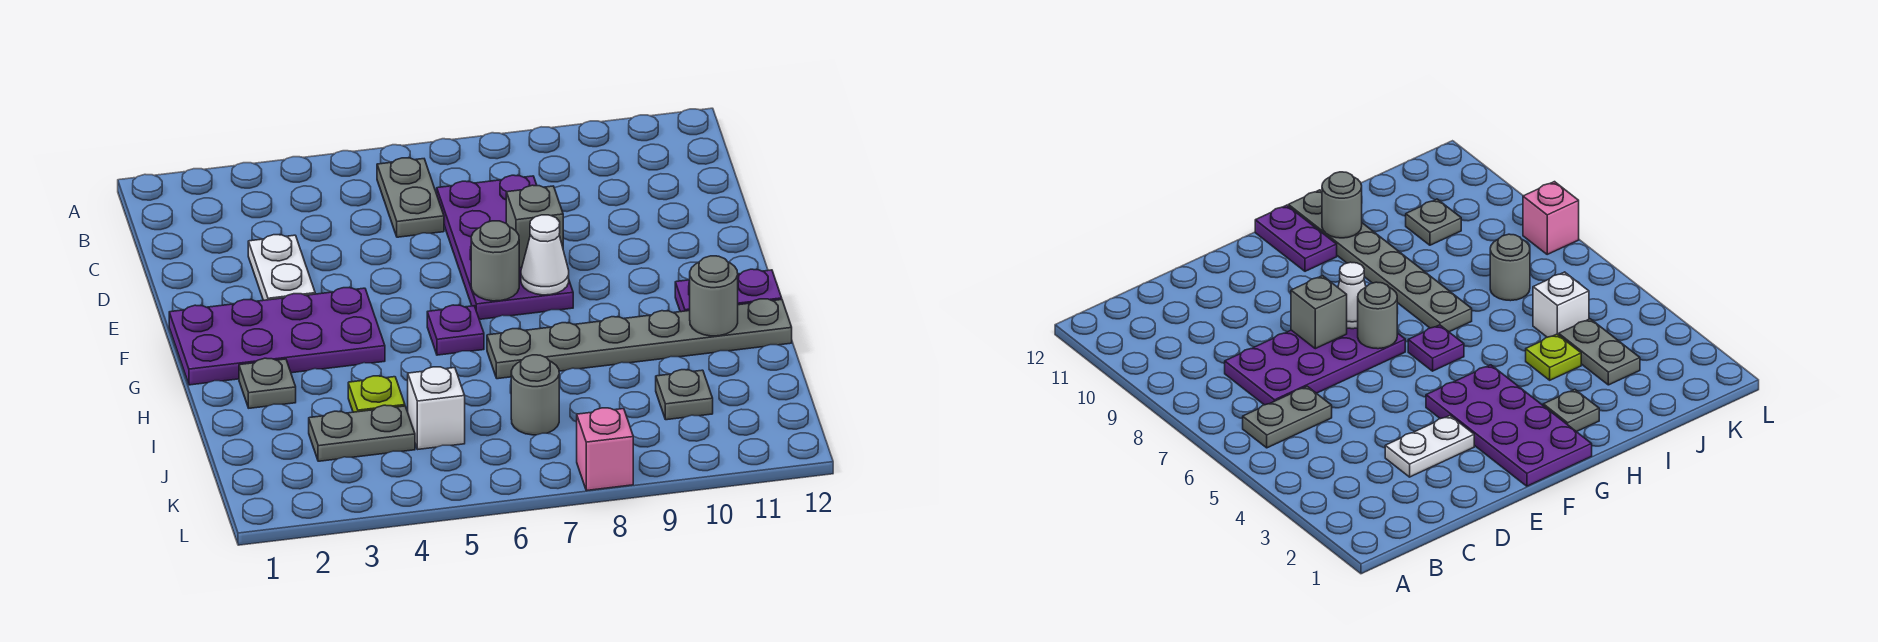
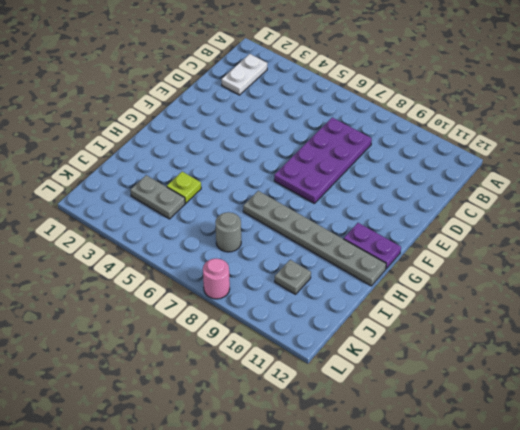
white 1x2 plate [221,54,267,95] -> white 1x2 plate moved to [248,235,315,300]
pink 1x1 round brick [203,259,230,299] -> pink 1x1 brick [577,408,633,491]
none -> grey 1x2 plate [377,158,444,237]
none -> purple 2x4 plate [169,288,385,385]
none -> purple 1x1 plate [427,305,484,355]

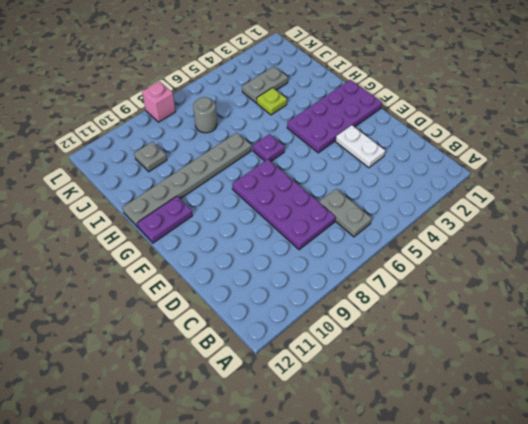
none -> grey 1x1 plate [239,358,296,408]
none -> white 1x1 brick [408,367,465,449]
none -> grey 1x1 brick [506,185,563,268]

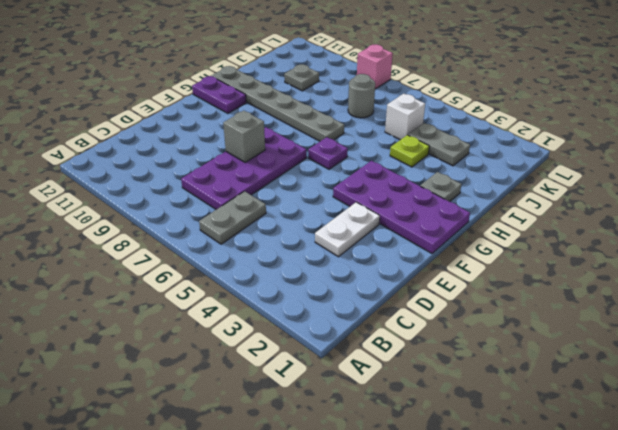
none -> grey 1x1 round brick [471,221,519,301]
none -> white 1x1 cone [521,215,569,295]
none -> grey 1x1 round brick [690,256,738,336]

